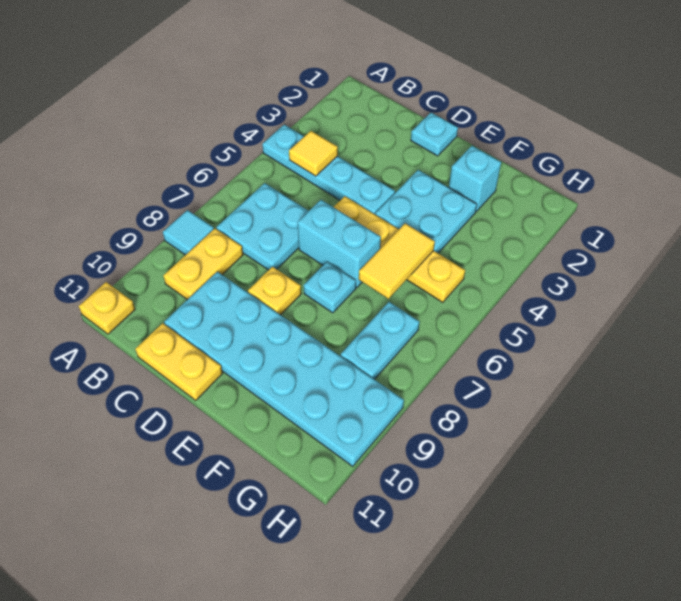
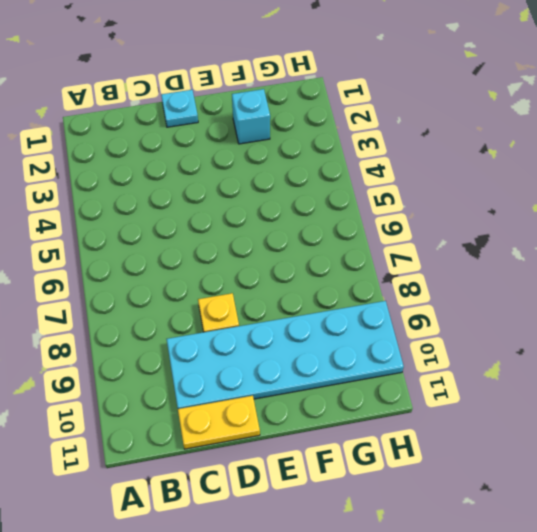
none -> cyan 1x4 plate [262,125,395,214]
none -> cyan 1x1 tile [163,210,214,255]
none -> yellow 1x1 plate [79,282,135,334]

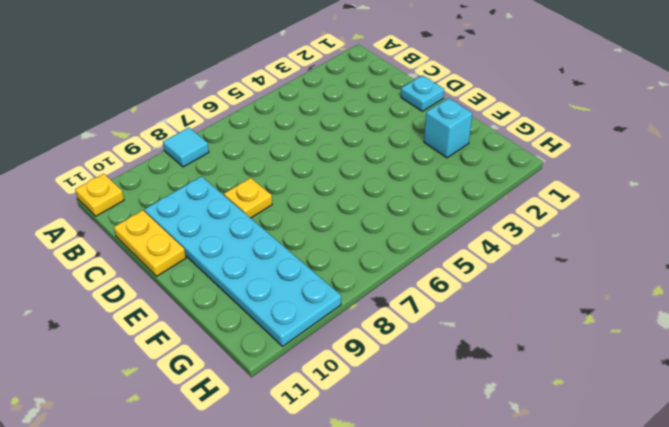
none -> cyan 1x4 plate [262,125,395,214]
none -> cyan 2x2 plate [216,183,308,270]
none -> yellow 1x2 plate [163,229,243,300]

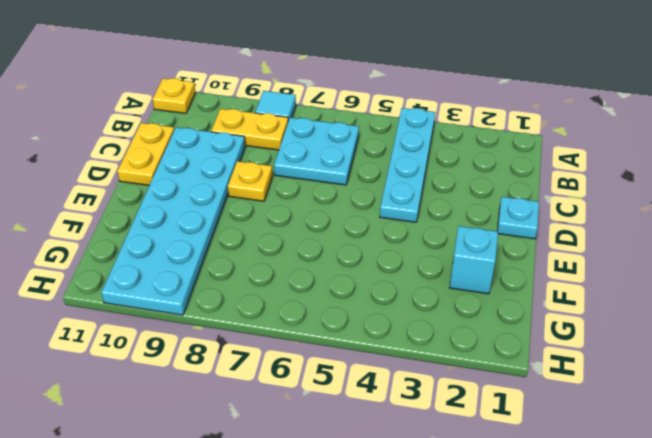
none -> yellow 1x4 plate [334,196,465,302]
none -> cyan 1x2 brick [297,200,381,287]
none -> cyan 2x2 plate [375,170,477,253]

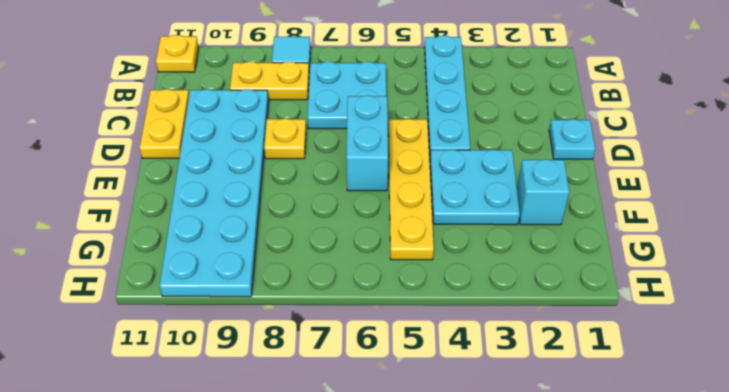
none -> cyan 1x1 plate [303,262,356,313]
none -> cyan 1x2 plate [341,302,420,379]
none -> yellow 1x1 tile [289,131,338,176]

